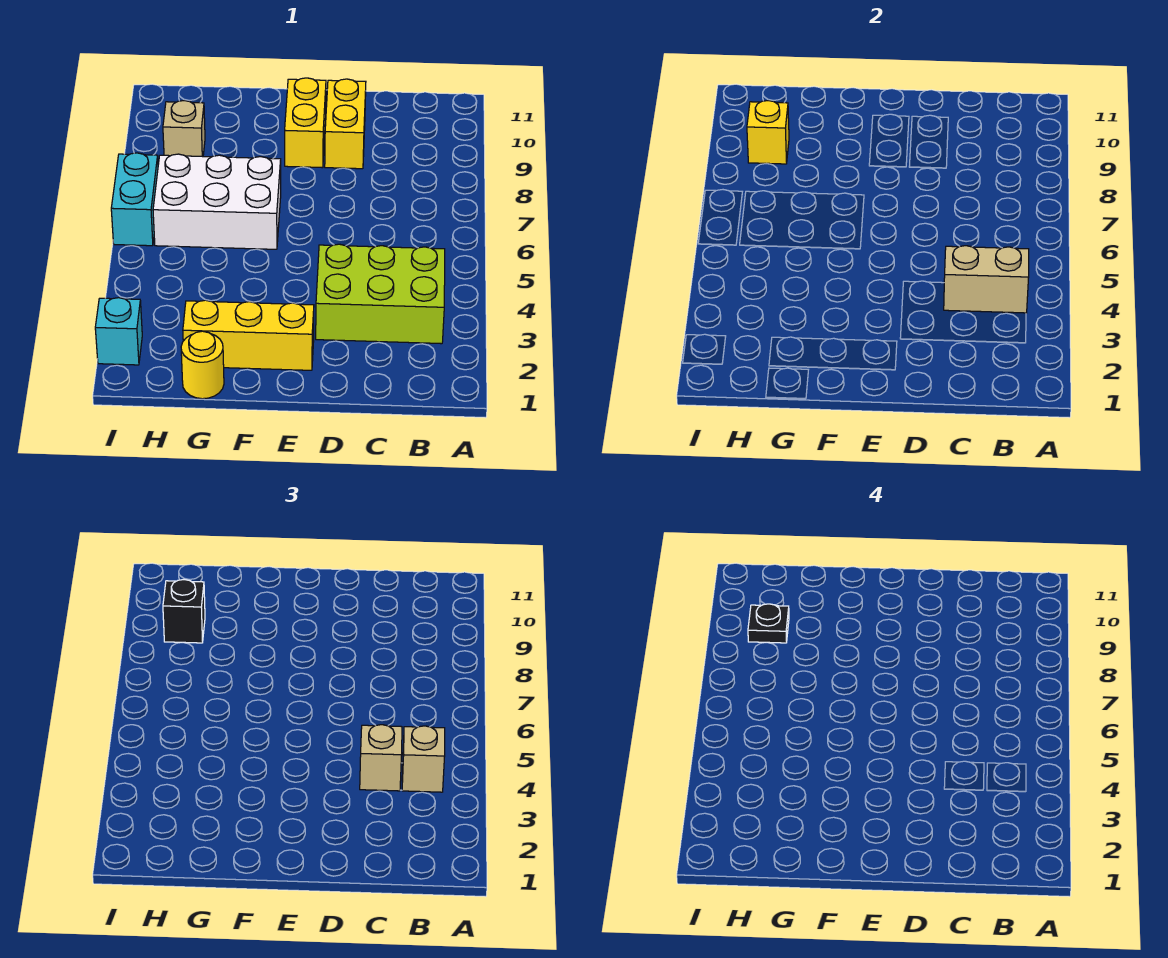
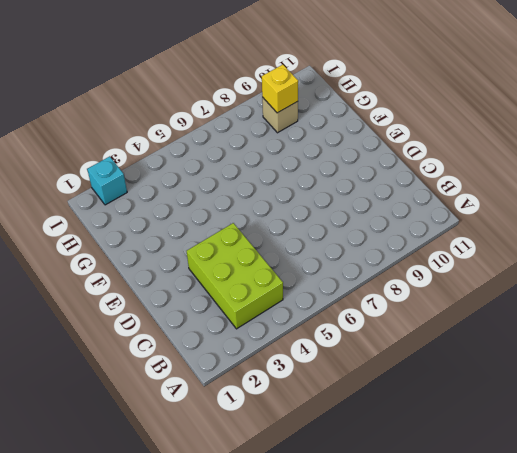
none -> yellow 1x2 brick [325,79,366,169]
none -> yellow 1x3 brick [183,300,314,370]
none -> yellow 1x2 brick [285,78,326,168]

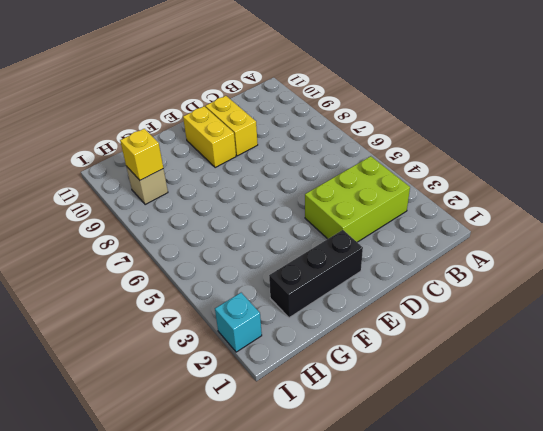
black 1x3 brick [269,230,363,318] -> yellow 1x3 brick [183,300,314,370]
none -> white 2x3 brick [153,154,281,249]
none -> yellow 1x1 round brick [181,331,224,399]
none -> cyan 1x2 brick [111,153,158,246]

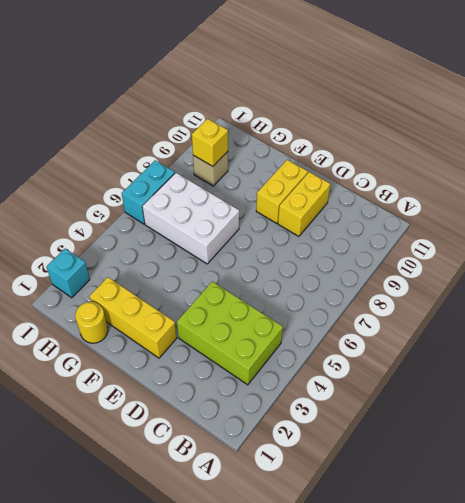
none -> tan 1x2 brick [944,246,1029,313]
none -> tan 1x1 brick [402,726,445,792]
none -> tan 1x1 brick [360,725,402,791]

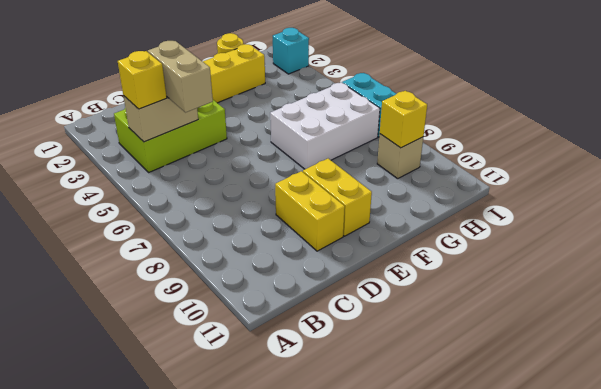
yellow 1x1 brick [118,51,167,109] -> tan 1x1 brick [402,726,445,792]
tan 1x2 brick [148,41,213,113] -> tan 1x1 brick [360,725,402,791]
none -> black 1x1 brick [163,580,205,643]
none -> black 1x1 plate [748,604,789,643]

